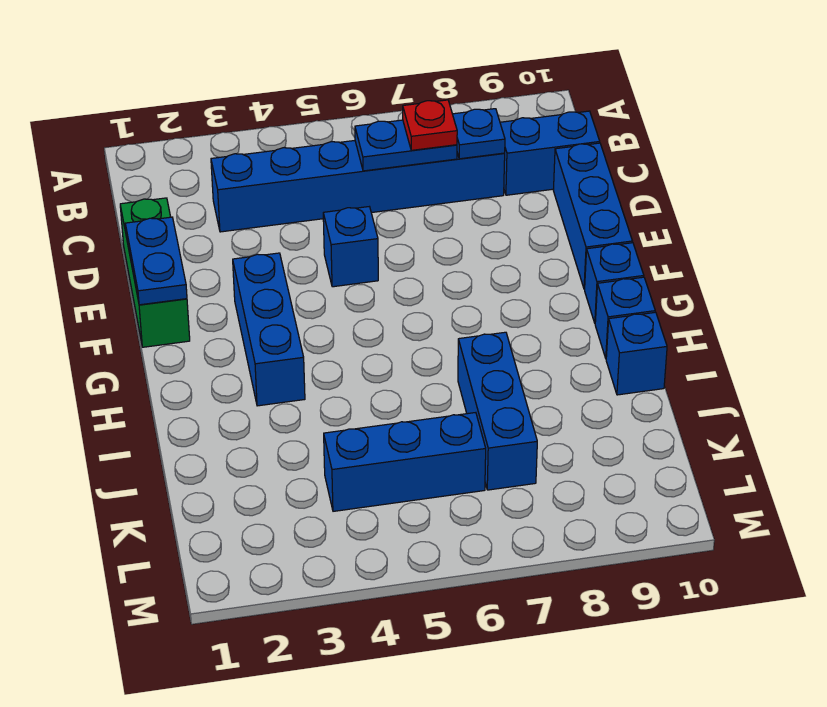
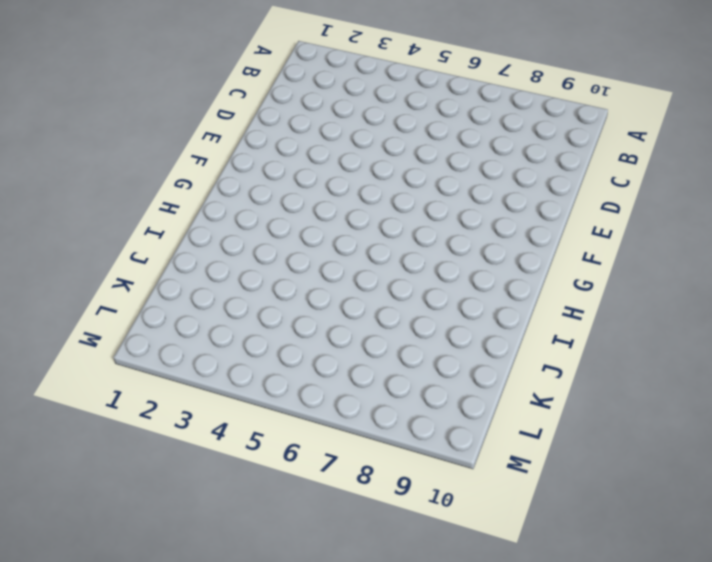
none -> blue 1x6 brick [211,141,505,232]
none -> blue 1x2 brick [500,111,600,195]
none -> green 1x3 brick [120,198,190,347]

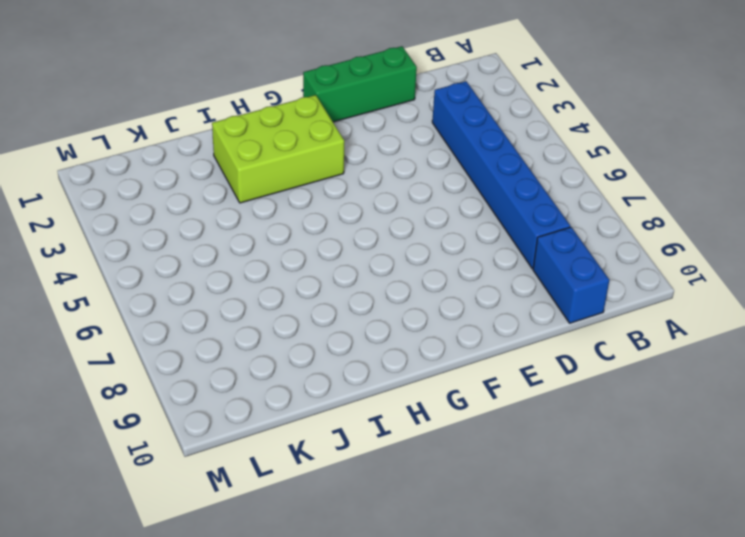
lime 2x3 brick [212,95,344,203] -> blue 1x3 brick [233,253,305,406]
none -> blue 1x3 brick [553,143,632,289]
none -> blue 1x1 brick [323,207,378,287]
none -> blue 1x1 brick [585,243,644,323]

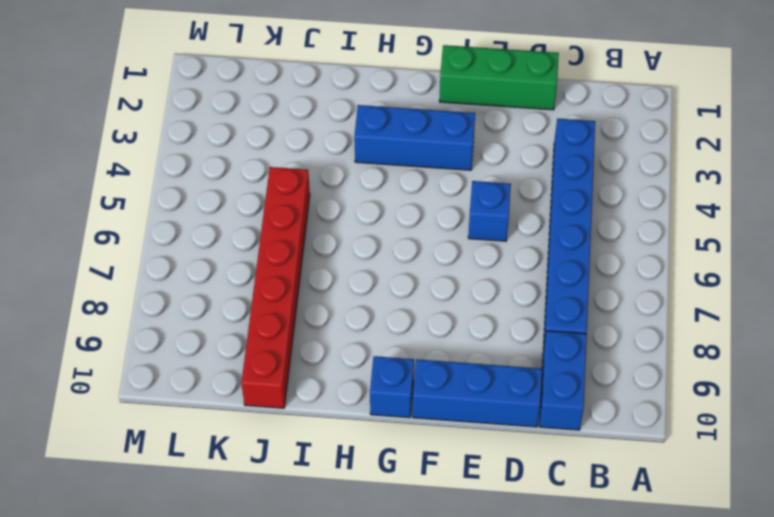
red 1x6 brick [241,167,310,408] -> blue 1x3 brick [458,332,537,490]
none -> blue 1x1 brick [595,277,655,358]
none -> blue 1x1 brick [606,312,667,395]
none -> blue 1x3 brick [324,413,486,511]

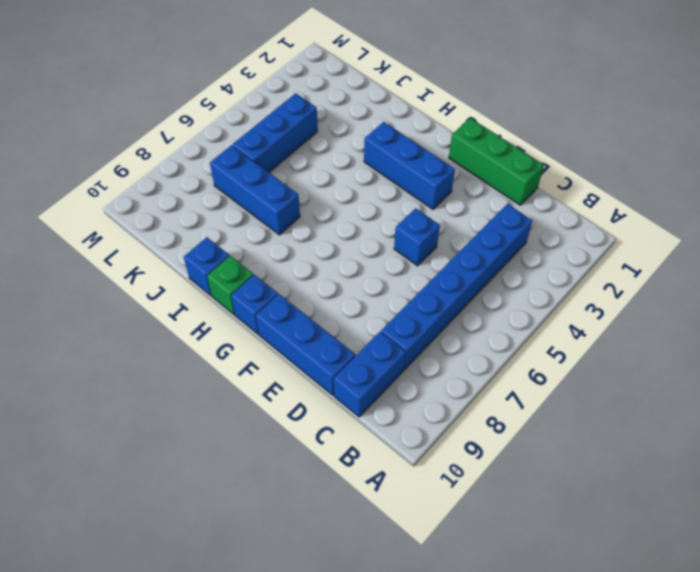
green 1x1 brick [207,256,253,314] -> blue 1x1 brick [595,277,655,358]
none -> blue 1x2 plate [355,120,457,171]
none -> blue 1x1 plate [453,109,505,159]
none -> blue 1x2 plate [125,217,187,305]

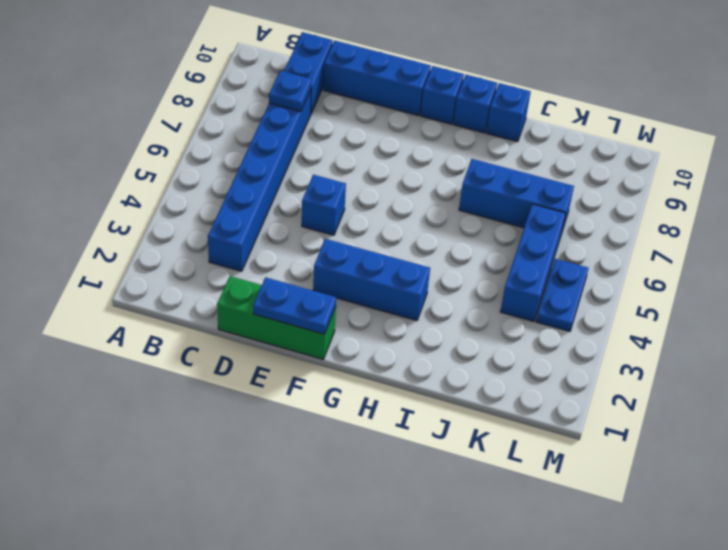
blue 1x2 plate [536,259,589,331] -> blue 1x2 plate moved to [355,120,457,171]
none -> red 1x1 plate [403,100,457,150]

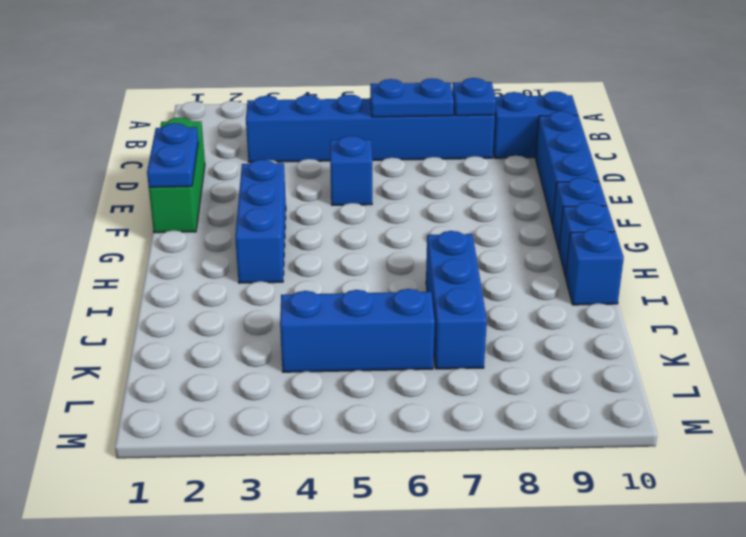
none -> red 1x1 plate [403,100,457,150]

